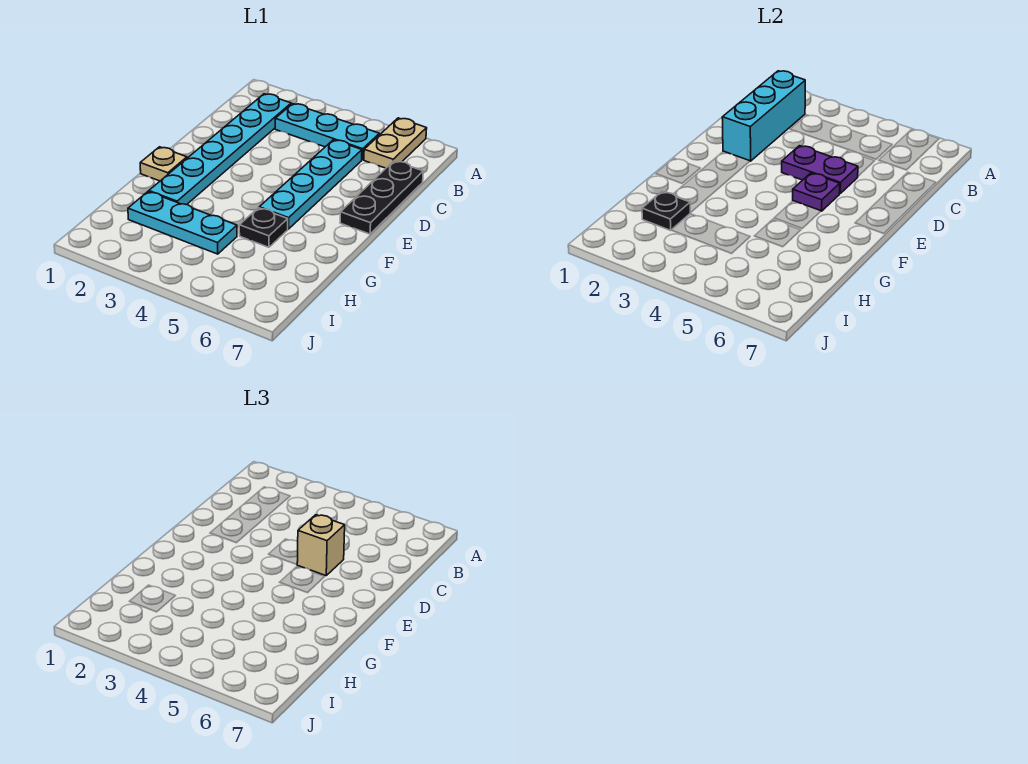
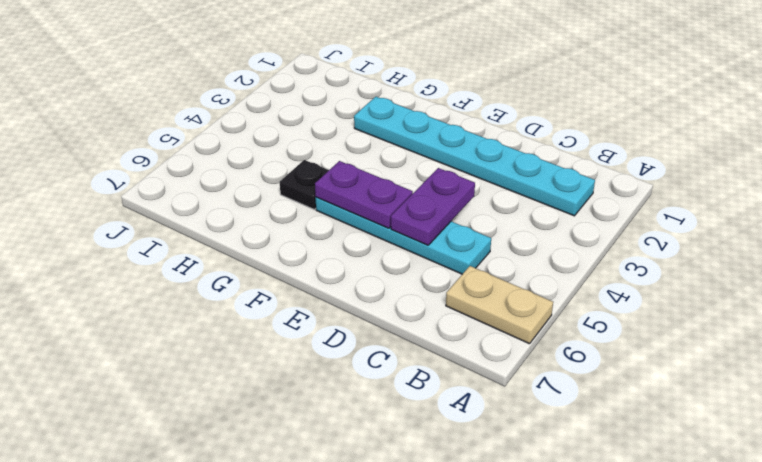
purple 1x2 plate [315,161,413,228] -> purple 1x1 plate [793,173,840,211]
none -> cyan 1x3 plate [275,104,379,160]
none -> black 1x3 plate [340,161,423,234]
none -> tan 1x1 plate [140,147,187,181]

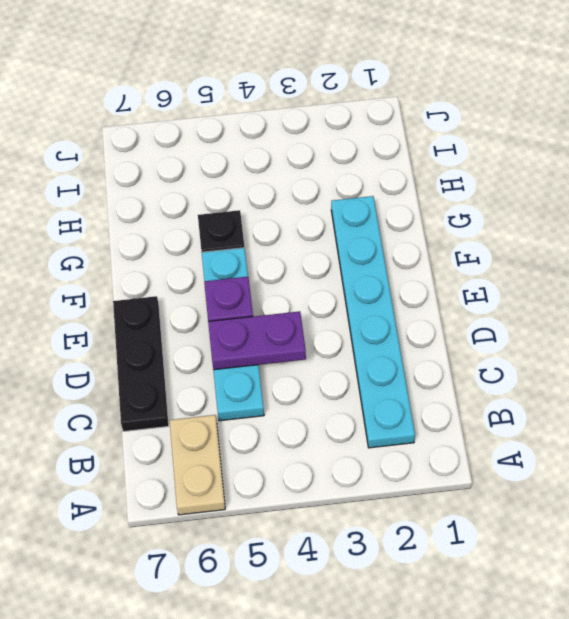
none -> cyan 1x3 plate [275,104,379,160]
none -> tan 1x1 plate [140,147,187,181]
none -> cyan 1x3 plate [128,192,237,254]

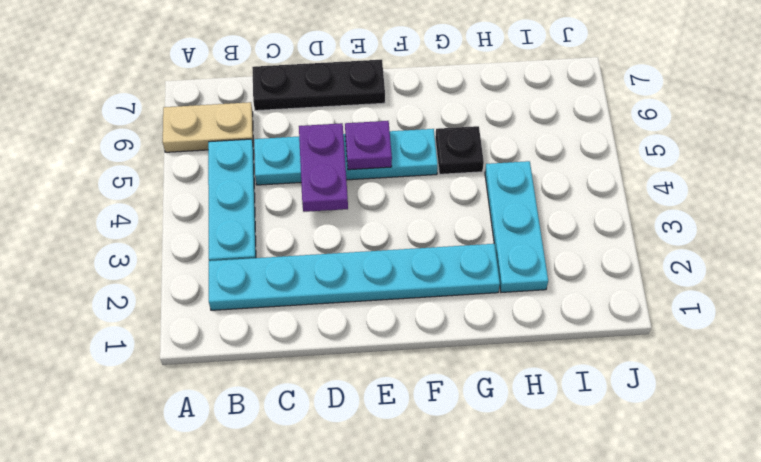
none -> tan 1x1 plate [140,147,187,181]
none -> cyan 1x3 brick [722,71,805,161]
none -> black 1x1 plate [642,192,691,230]

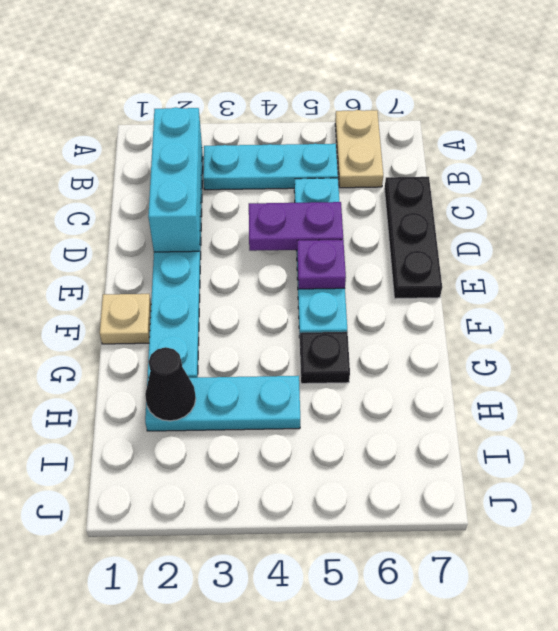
black 1x1 cone [145,347,196,421] -> black 1x1 plate [642,192,691,230]
none -> tan 1x1 brick [297,515,345,576]

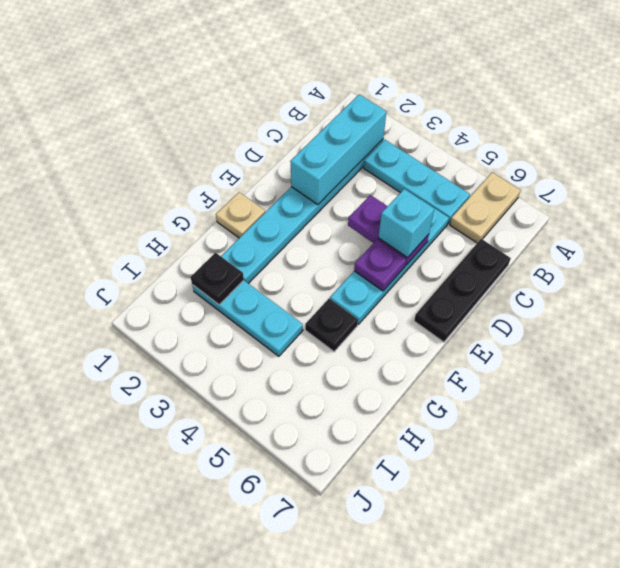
cyan 1x1 brick [378,189,434,258] -> tan 1x1 brick [297,515,345,576]

